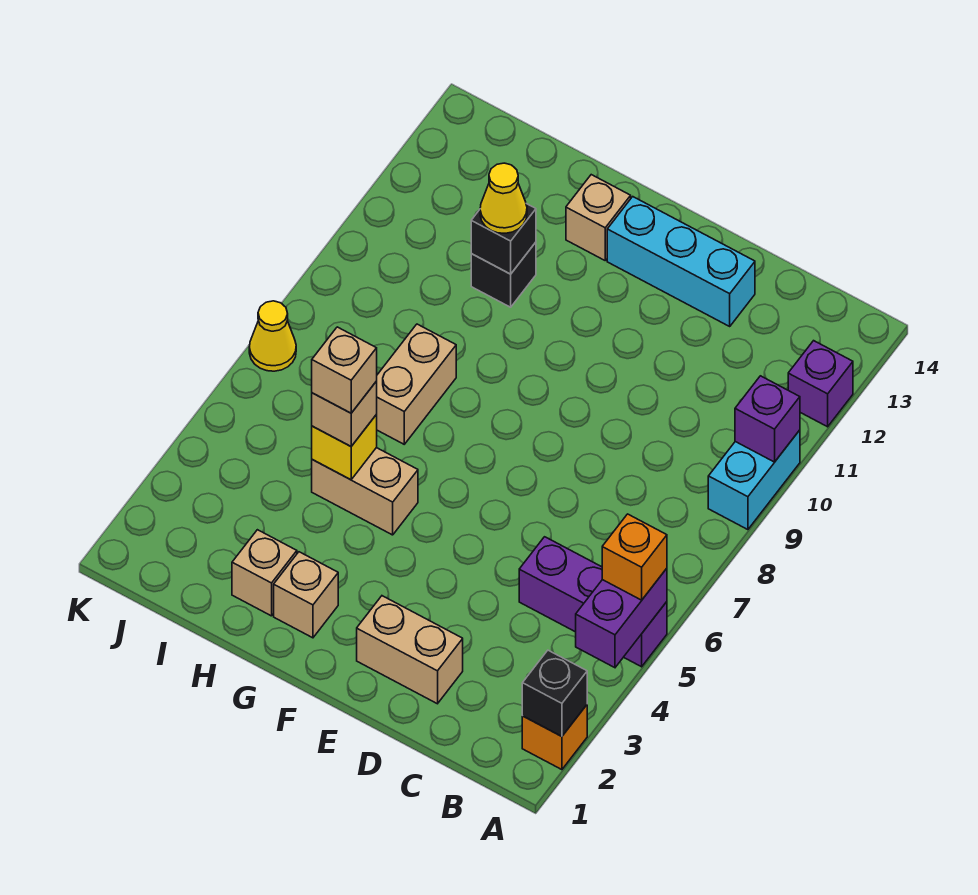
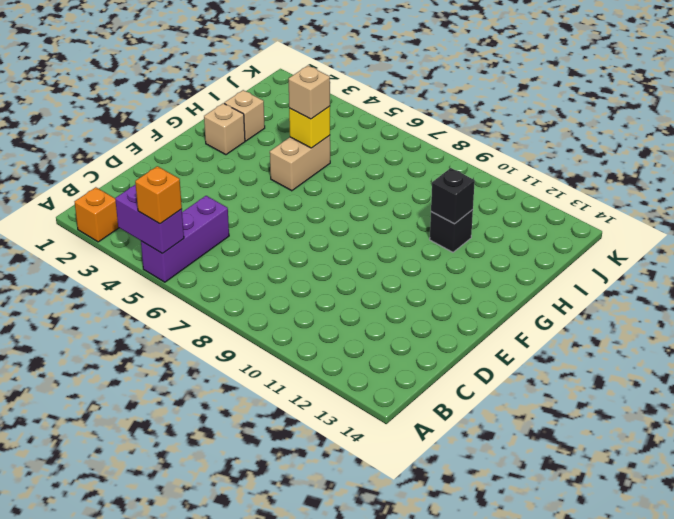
none -> cyan 1x2 brick [708,430,800,530]
none -> purple 1x1 brick [788,341,853,427]
none -> tan 1x2 brick [357,596,463,704]

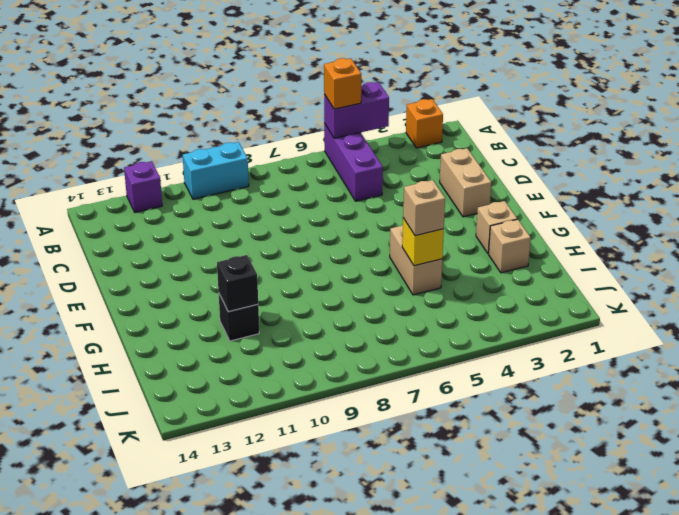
none -> cyan 1x3 brick [607,197,755,326]
none -> tan 1x1 brick [566,175,631,260]
none -> tan 1x2 brick [376,324,456,444]

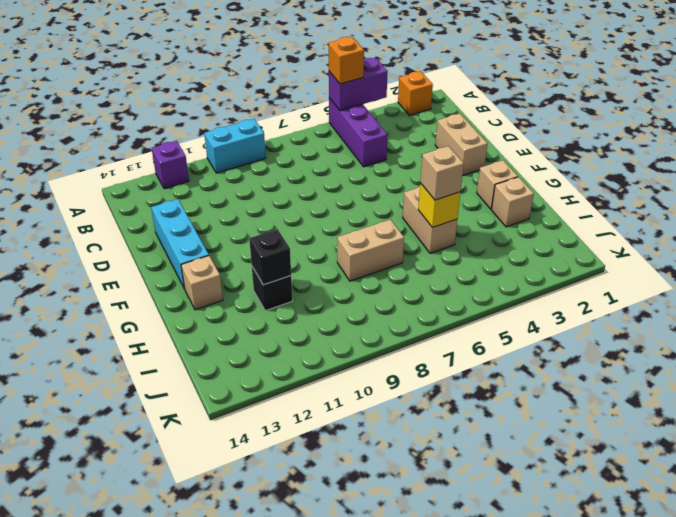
none -> yellow 1x1 cone [249,301,296,371]
none -> black 1x1 brick [522,650,587,736]
none -> purple 1x1 brick [735,376,800,462]

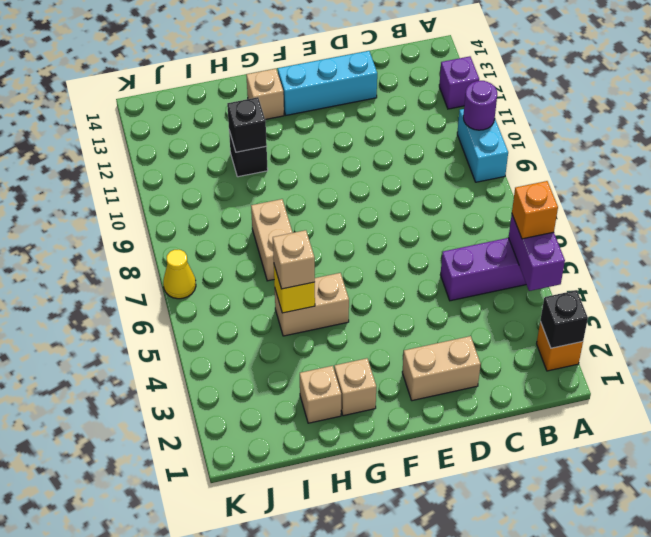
purple 1x1 round brick [463,81,497,130] -> purple 1x1 brick [735,376,800,462]
none -> yellow 1x1 cone [480,163,527,233]
none -> tan 1x1 brick [312,327,377,413]

